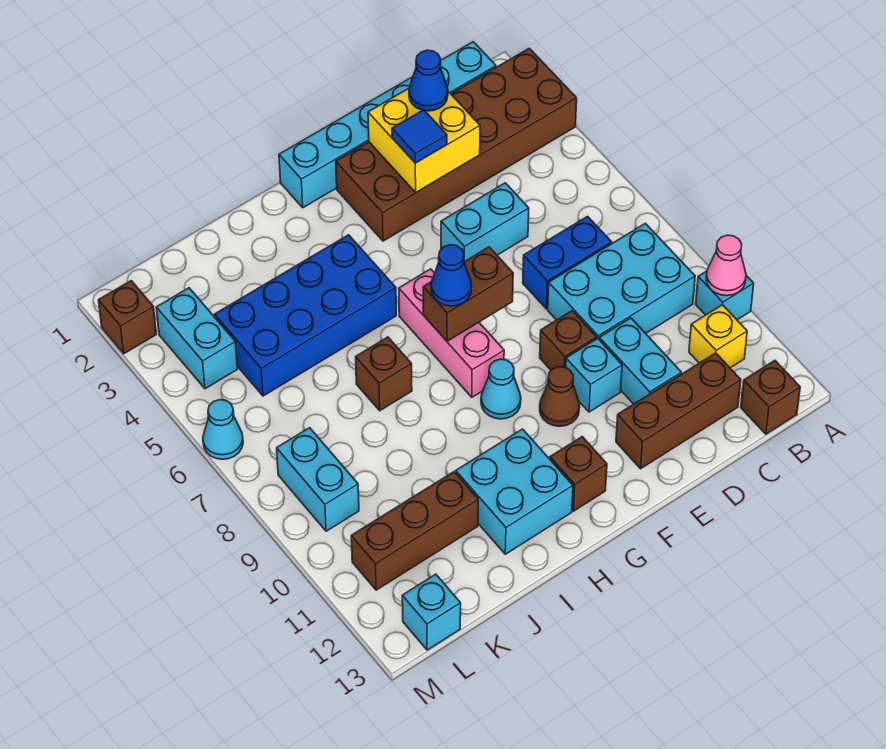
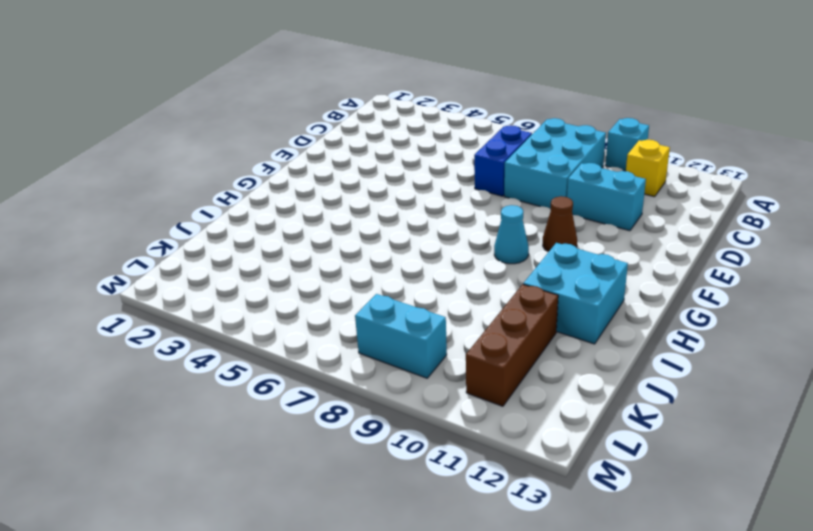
none -> brown 2x6 brick [336,48,577,241]
none -> cyan 1x6 brick [279,42,496,208]
none -> brown 1x1 brick [741,361,800,434]
none -> brown 1x3 brick [616,353,741,469]

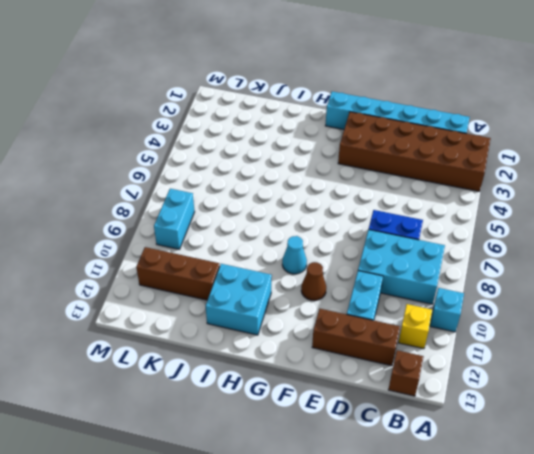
none -> cyan 1x2 brick [441,183,529,262]
none -> brown 1x1 brick [540,311,597,370]
none -> cyan 1x1 brick [566,338,622,412]
none -> pink 1x3 brick [399,269,504,397]

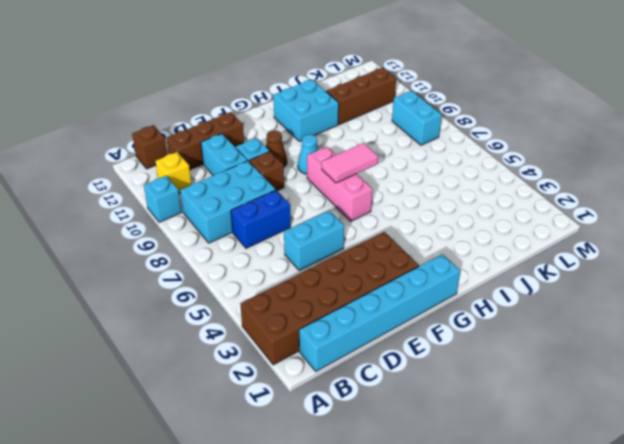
pink 1x2 tile [322,143,378,183] -> brown 1x2 brick [423,247,513,341]
none -> brown 1x1 brick [550,437,607,511]
none -> blue 2x4 brick [215,235,396,396]
none -> brown 1x1 brick [356,337,412,411]
none -> cyan 1x2 brick [156,288,238,389]

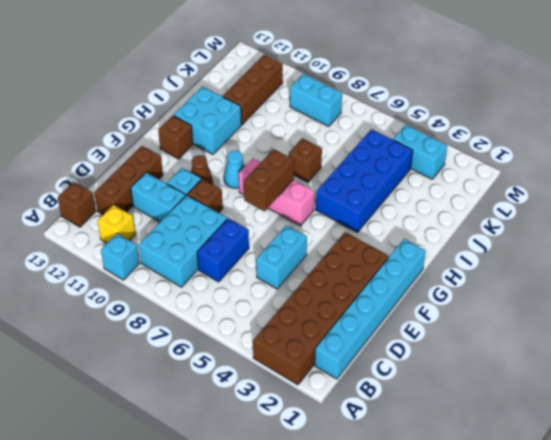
none -> cyan 1x1 brick [402,574,461,650]
none -> brown 1x1 brick [98,281,156,354]
none -> cyan 1x1 cone [203,400,243,459]
none -> pink 1x1 cone [706,235,746,296]

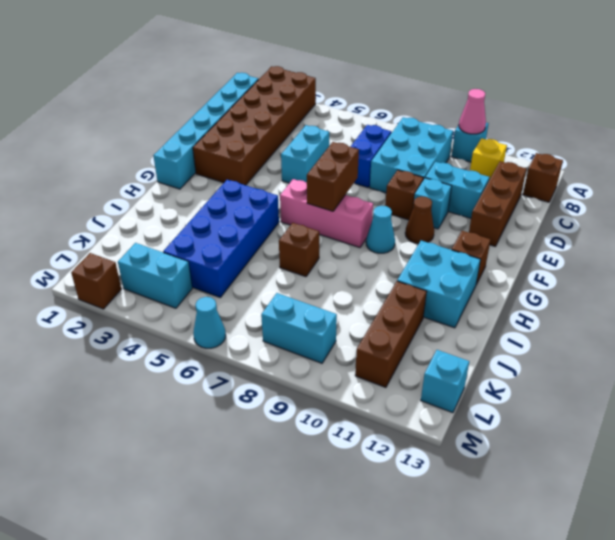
none -> yellow 2x2 brick [368,88,480,192]
none -> blue 1x1 cone [409,50,448,111]
none -> blue 1x1 tile [392,110,447,163]
none -> blue 1x1 cone [431,245,472,306]

